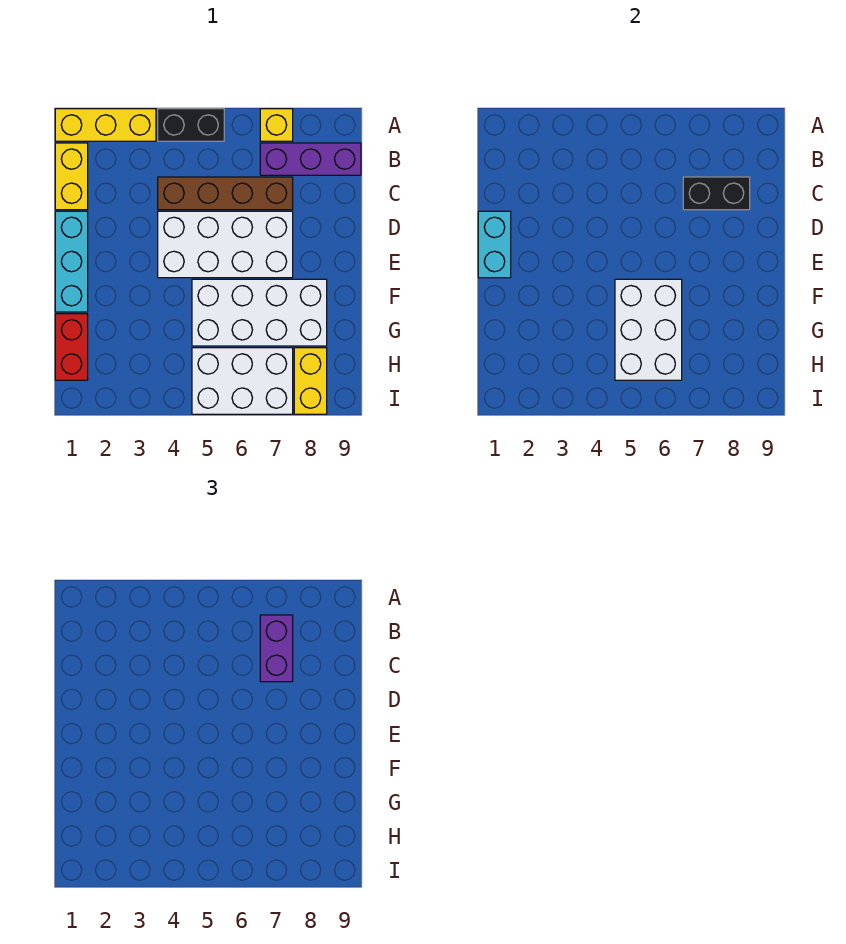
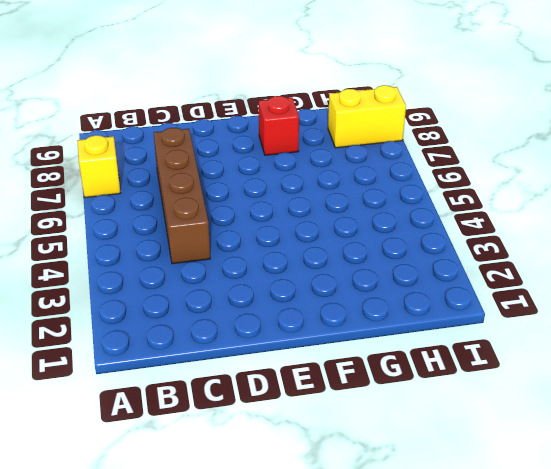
red 1x1 brick [259,96,299,155] -> white 2x4 brick [192,279,327,346]
none -> yellow 1x3 brick [55,109,156,141]
none -> black 1x2 brick [158,109,224,141]
none -> yellow 1x2 brick [55,143,88,210]

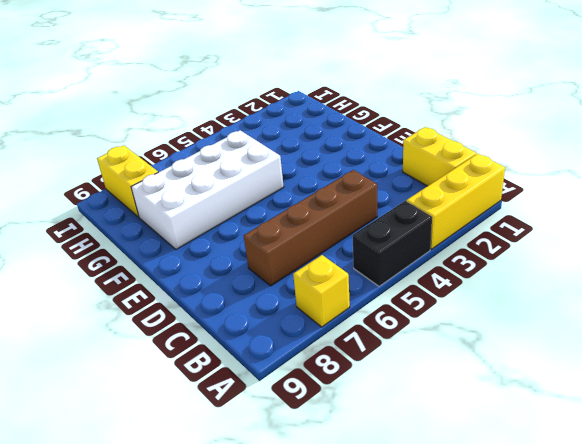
none -> purple 1x3 brick [260,143,361,175]
none -> cyan 1x3 brick [55,211,88,312]
none -> white 2x4 brick [158,211,293,278]

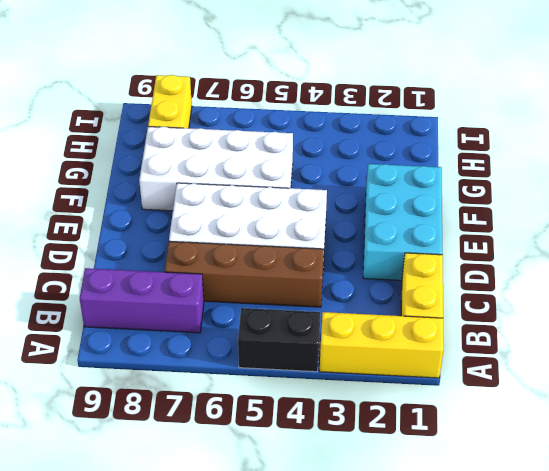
cyan 2x3 brick [363,164,442,280] -> cyan 1x3 brick [55,211,88,312]
none -> yellow 1x1 brick [260,109,293,141]
none -> red 1x2 brick [55,314,88,380]
none -> white 2x3 brick [192,348,293,414]

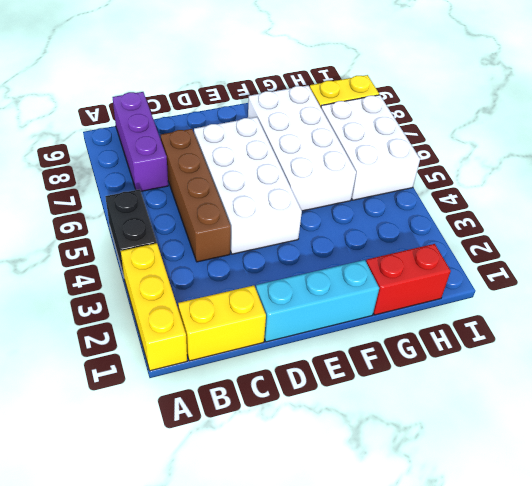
none -> yellow 1x1 brick [260,109,293,141]
none -> black 1x2 brick [683,177,750,210]
none -> cyan 1x2 brick [478,211,511,278]

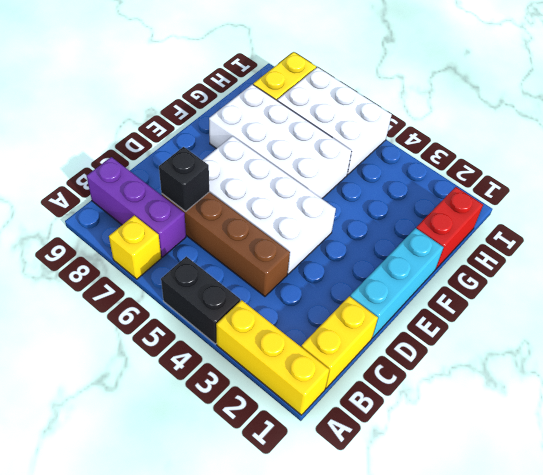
black 1x1 brick [159,147,209,211] -> black 1x2 brick [683,177,750,210]
none -> cyan 1x2 brick [478,211,511,278]
none -> white 2x3 brick [615,279,682,380]
none -> purple 1x2 brick [260,615,293,682]

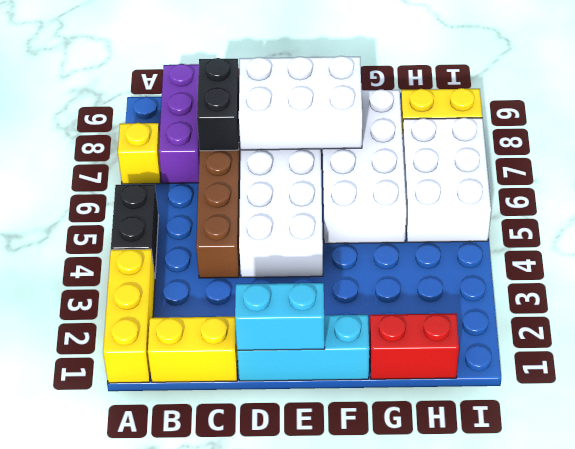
white 2x3 brick [239,56,362,150] -> white 2x3 brick moved to [615,279,682,380]
none -> purple 1x2 brick [260,615,293,682]

